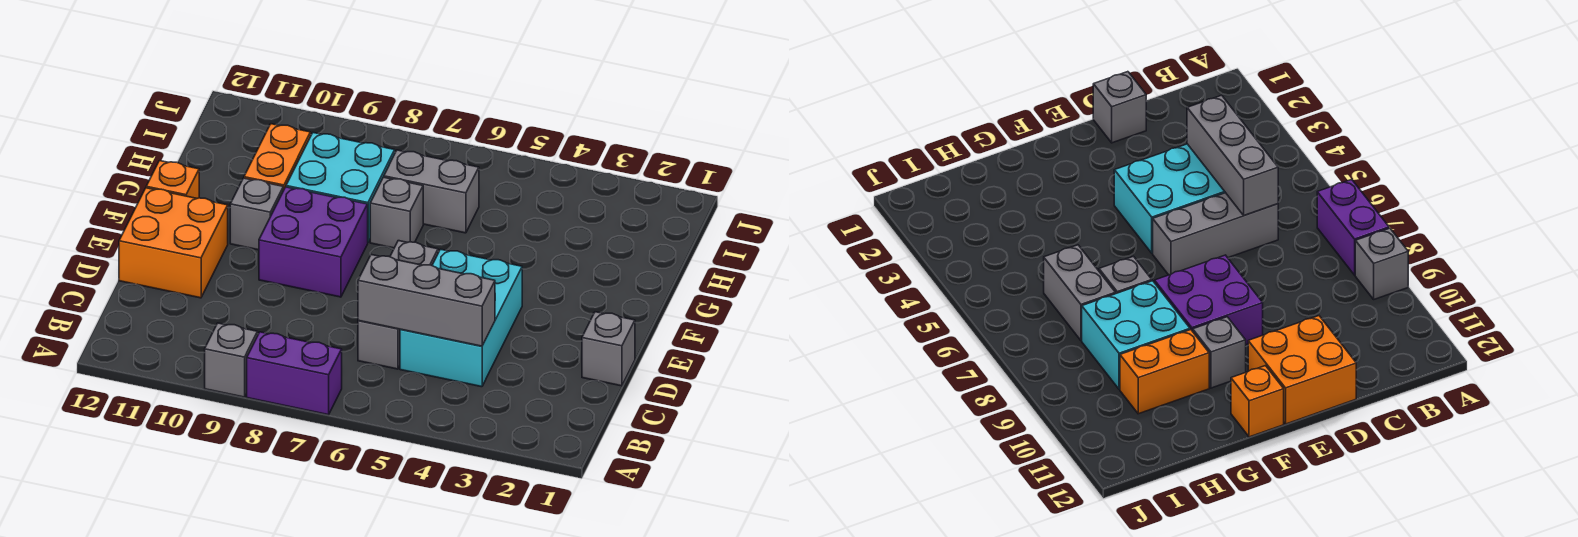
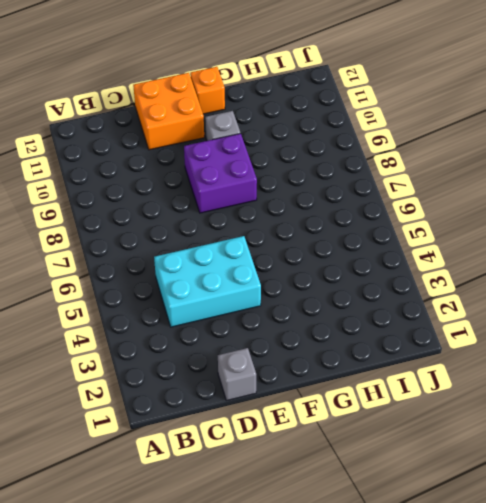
none -> purple 1x2 brick [247,332,342,415]
none -> grey 1x1 brick [205,323,258,397]
none -> grey 1x3 brick [358,241,438,369]

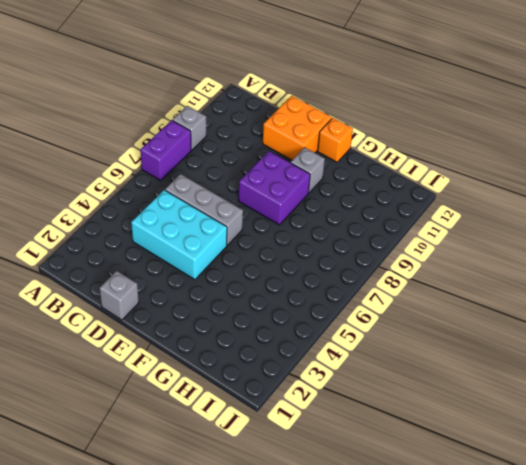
none -> grey 1x1 brick [370,177,423,248]
none -> cyan 2x2 brick [286,133,395,242]
none -> orange 1x2 brick [244,124,311,190]

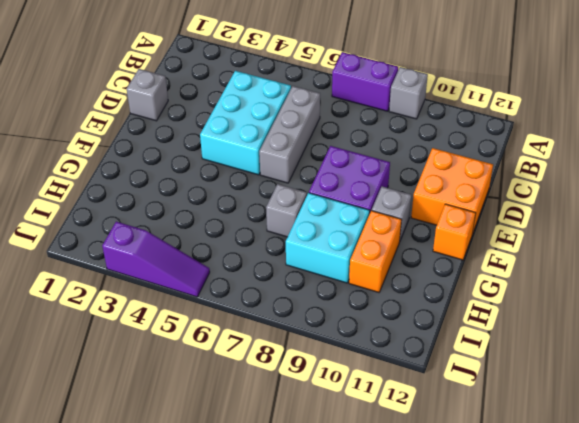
purple 1x3 slope [102,222,210,297] -> none
none -> grey 1x2 brick [384,150,479,233]
none -> grey 1x3 brick [358,255,495,346]

